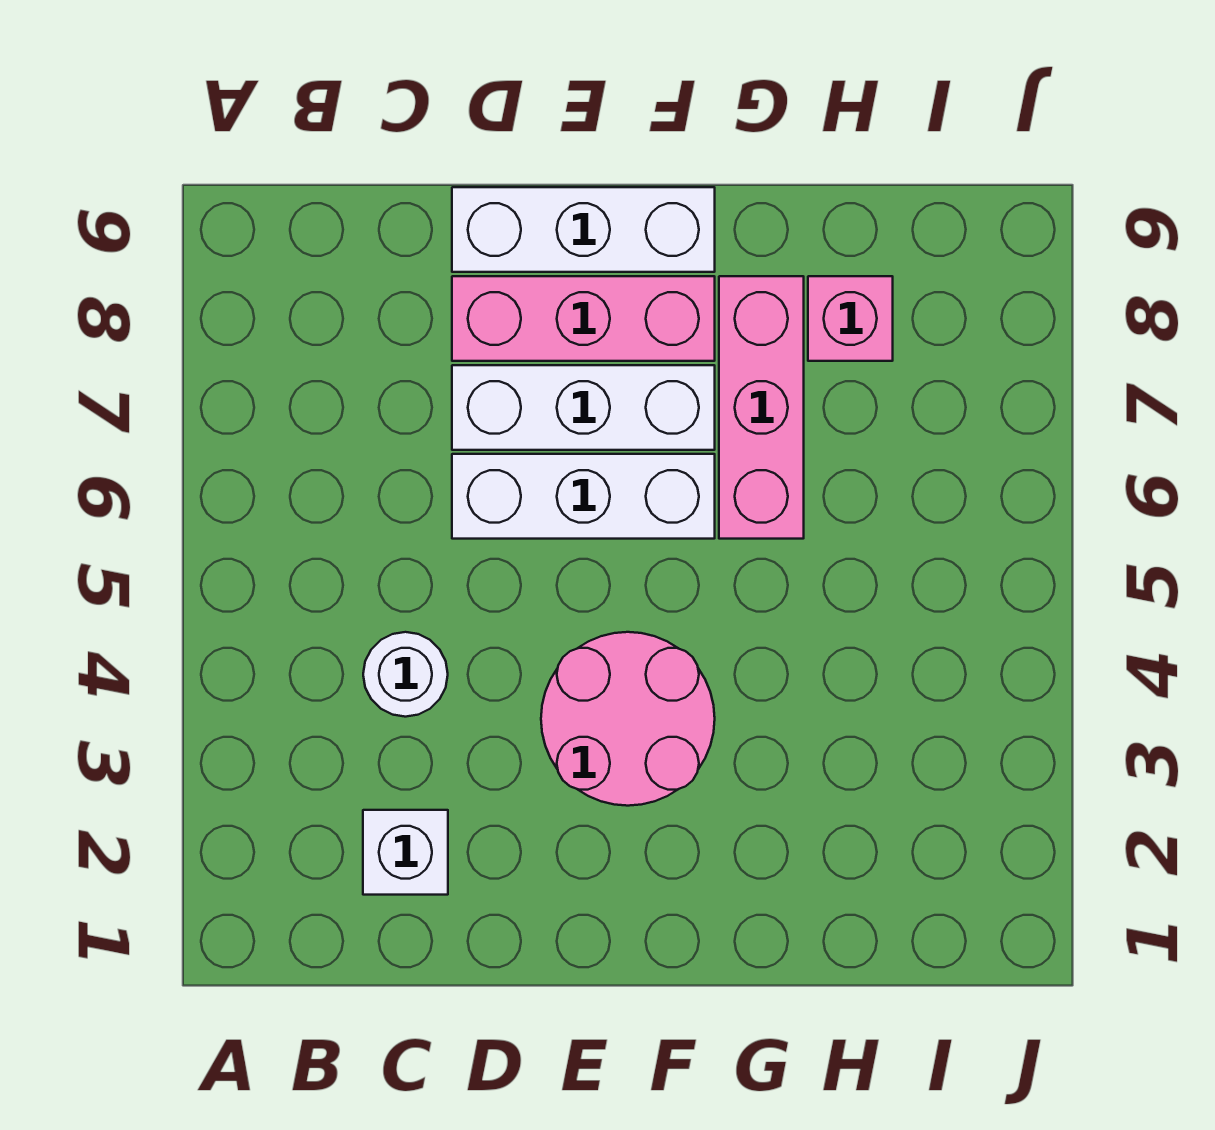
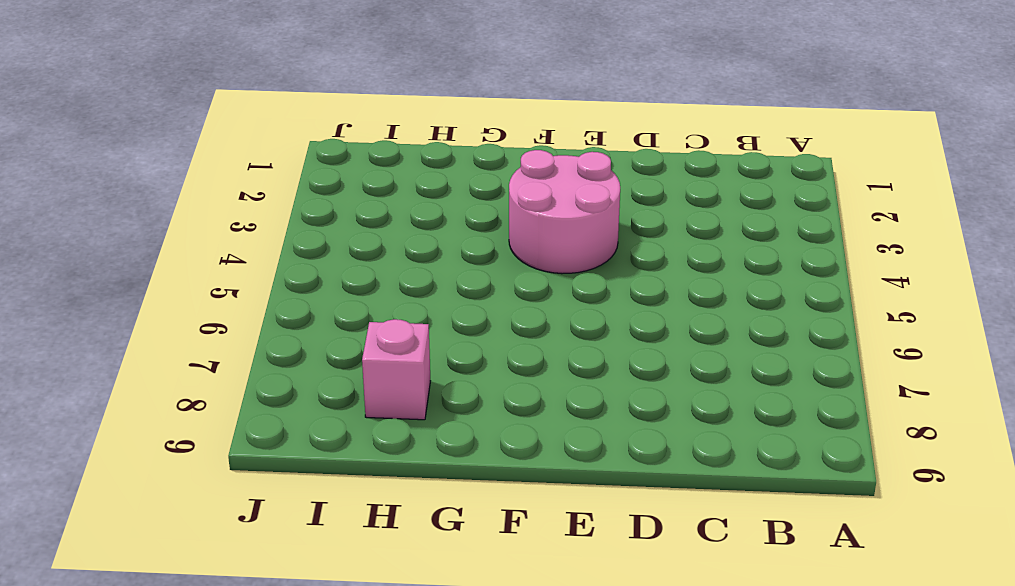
none -> white 1x1 brick [363,810,448,895]
none -> white 1x1 round brick [363,632,448,717]

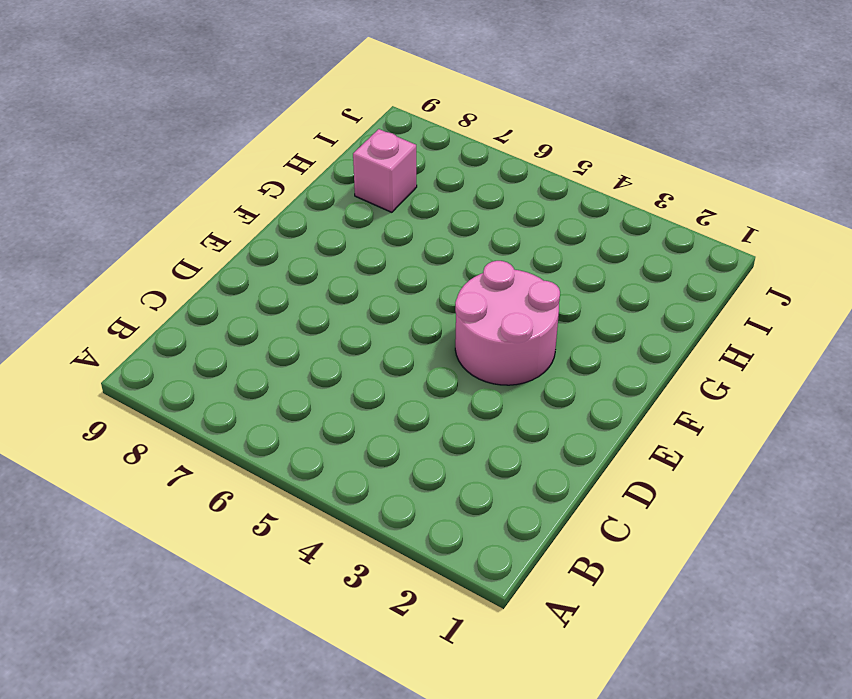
none -> white 1x1 brick [363,810,448,895]
none -> white 1x1 round brick [363,632,448,717]

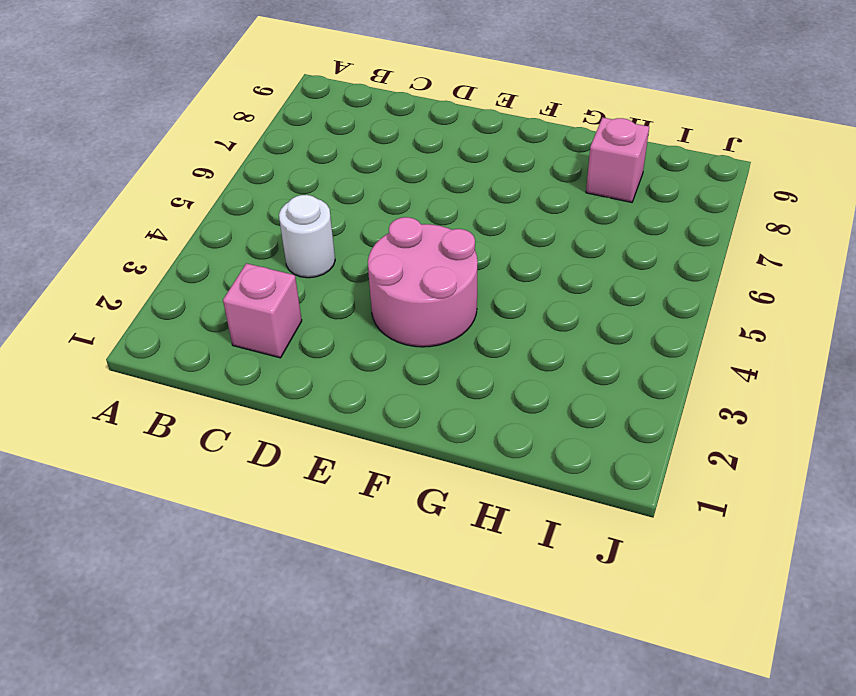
pink 1x1 brick [223,263,302,358] -> white 1x1 brick [363,810,448,895]
none -> white 1x3 brick [452,454,715,539]
none -> white 1x3 brick [452,365,715,450]

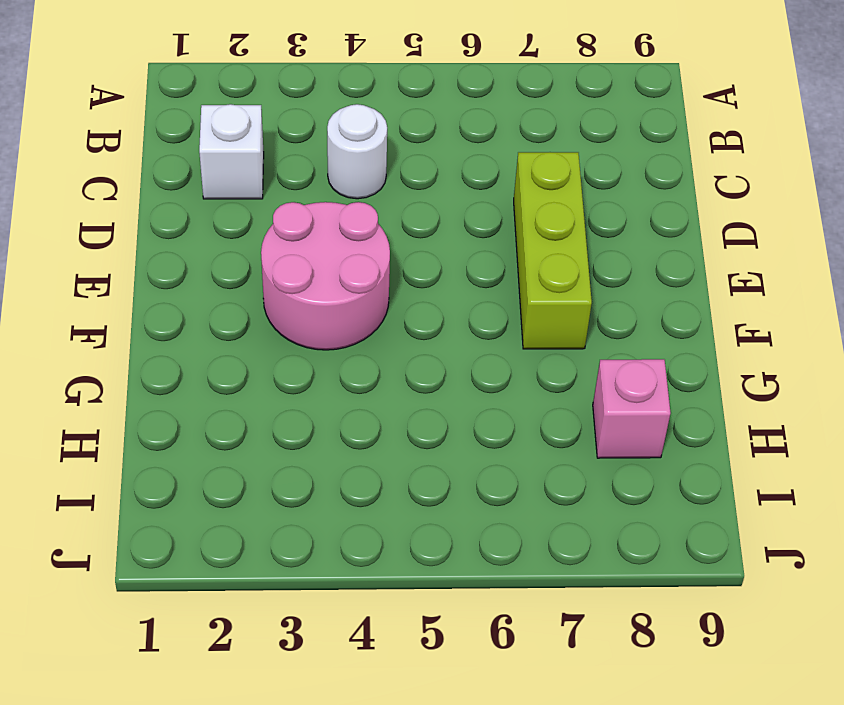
lime 1x3 brick [514,152,592,349] -> white 1x3 brick [452,365,715,450]
none -> white 1x3 brick [452,454,715,539]
none -> pink 1x3 brick [452,276,715,361]

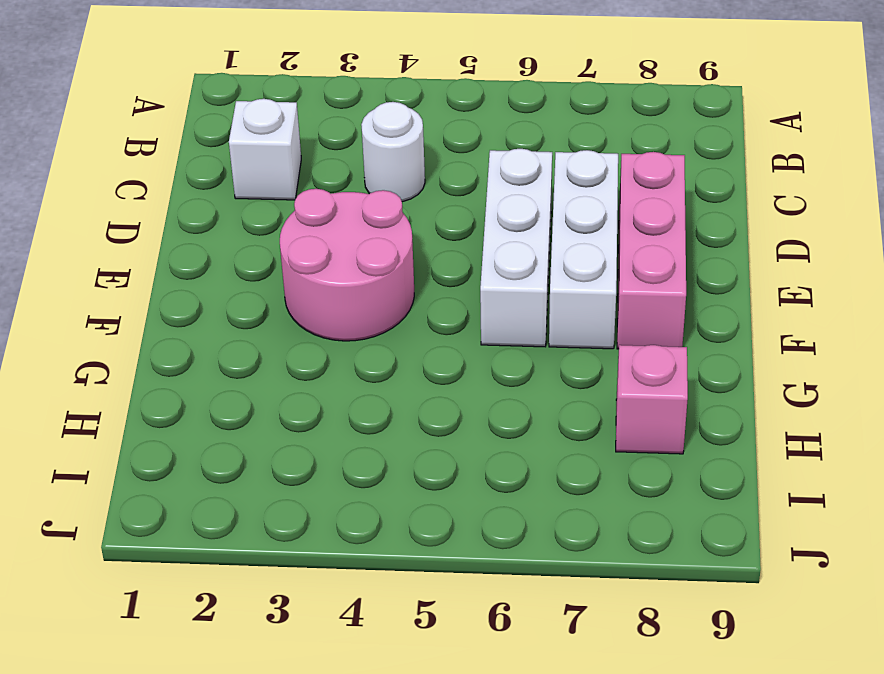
none -> white 1x3 brick [452,187,715,272]
none -> pink 1x3 brick [719,276,804,539]

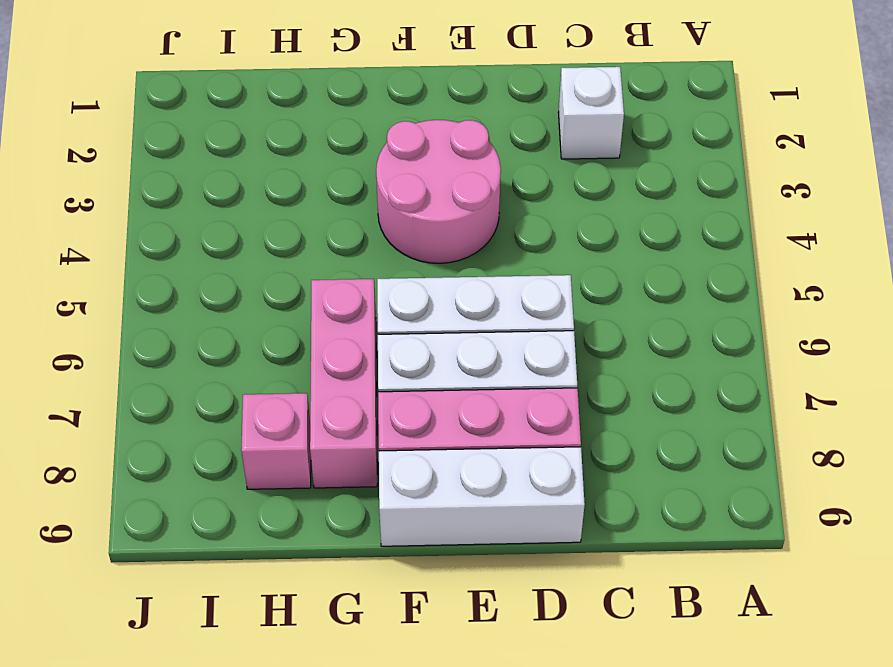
none -> white 1x1 round brick [363,632,448,717]

